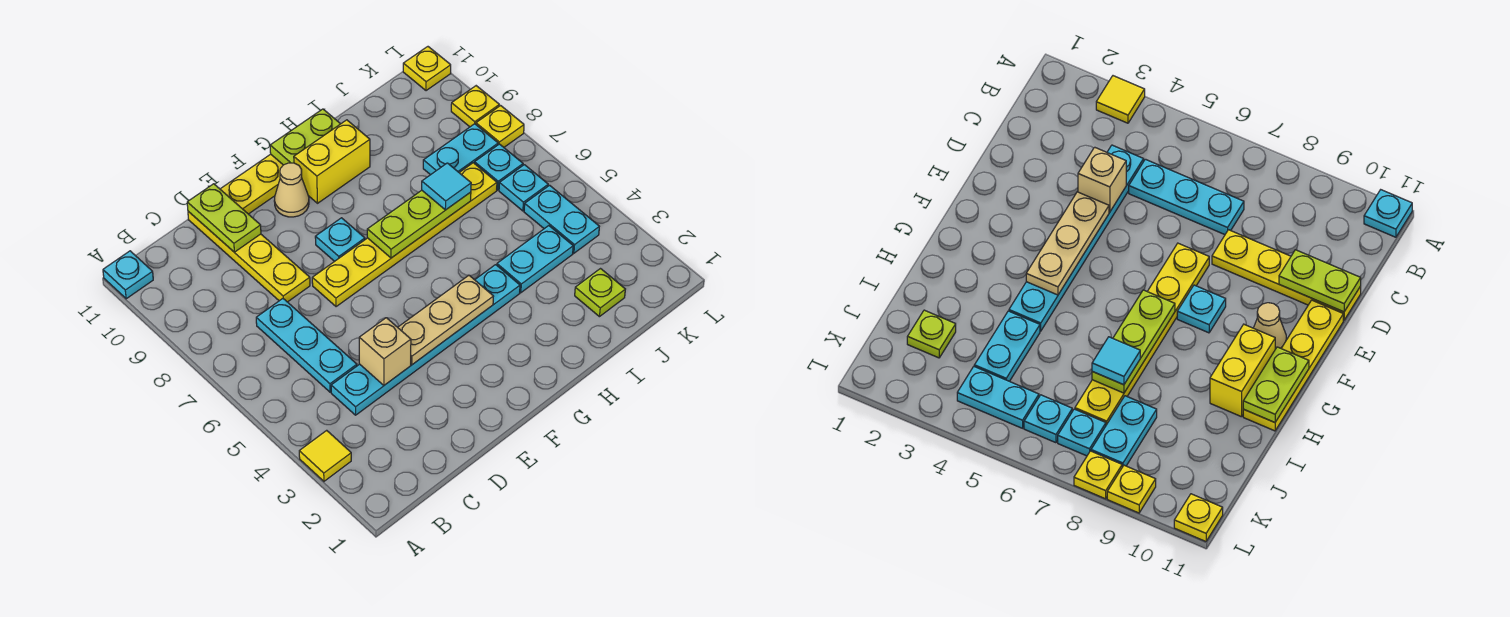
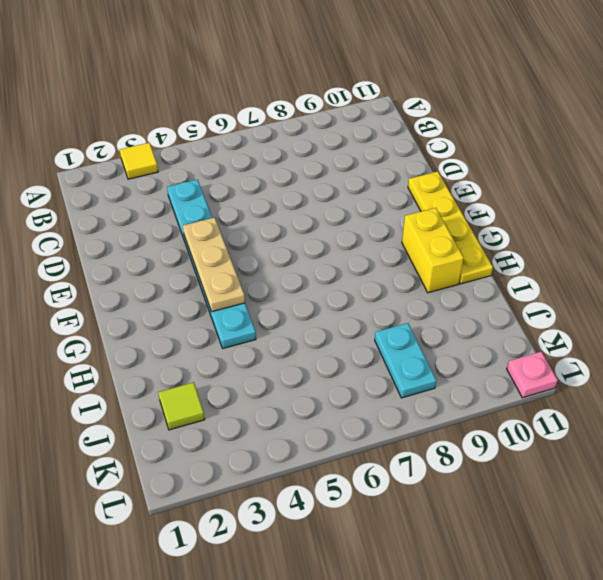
lime 1x1 tile [158,382,205,430] -> lime 1x1 plate [575,269,625,317]
pink 1x1 plate [507,352,558,398] -> yellow 1x1 plate [403,47,451,91]
none -> cyan 1x1 plate [103,251,153,299]
none -> cyan 1x3 plate [256,299,357,392]
none -> yellow 1x4 plate [188,211,310,302]

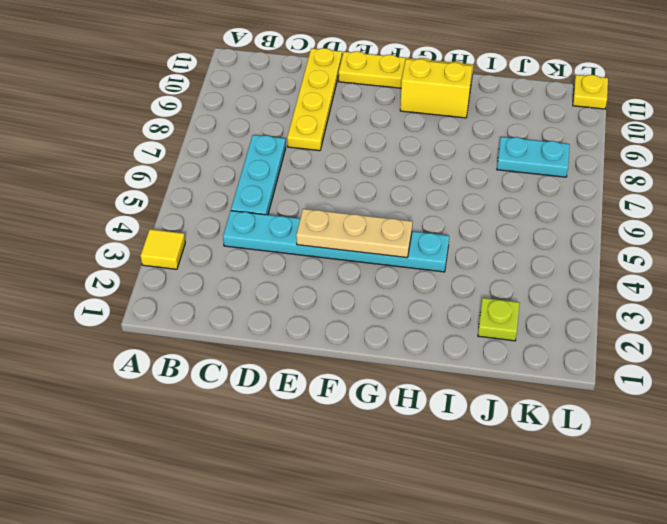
none -> cyan 1x1 plate [103,251,153,299]
none -> yellow 1x6 plate [312,163,497,307]
none -> cyan 1x1 plate [315,218,365,261]

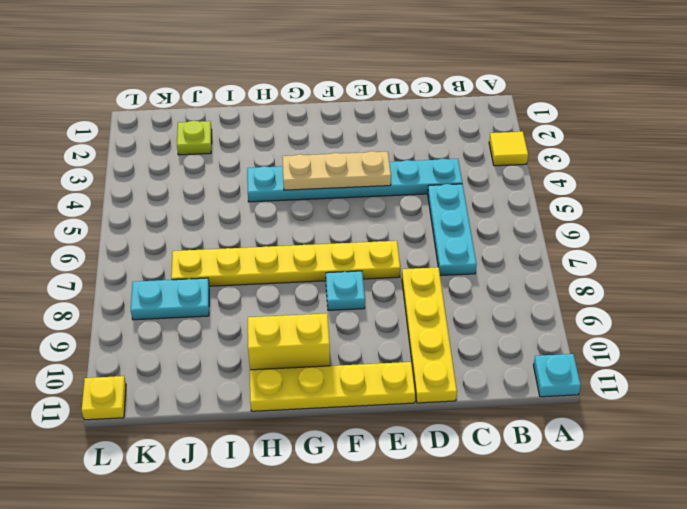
none -> tan 1x1 cone [274,163,309,217]
none -> cyan 1x2 plate [497,226,573,293]
none -> cyan 1x2 plate [524,185,599,253]

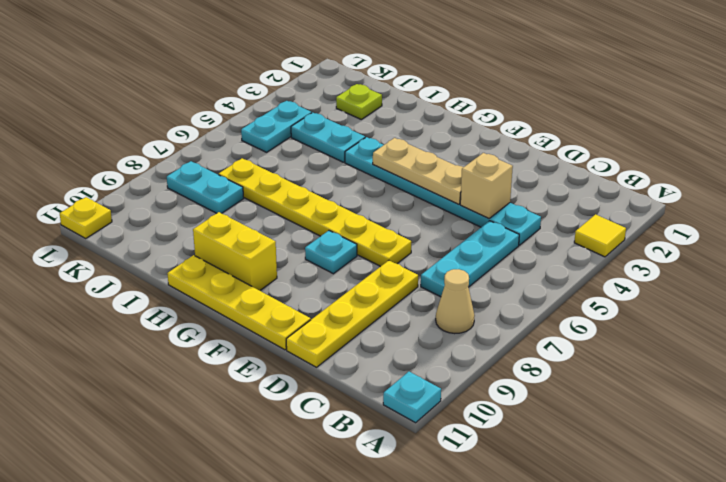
tan 1x1 cone [436,269,475,334] -> tan 1x1 cone moved to [274,163,309,217]
none -> cyan 1x1 plate [499,165,548,211]
none -> cyan 1x1 plate [474,144,523,190]
none -> yellow 1x1 plate [476,106,524,147]

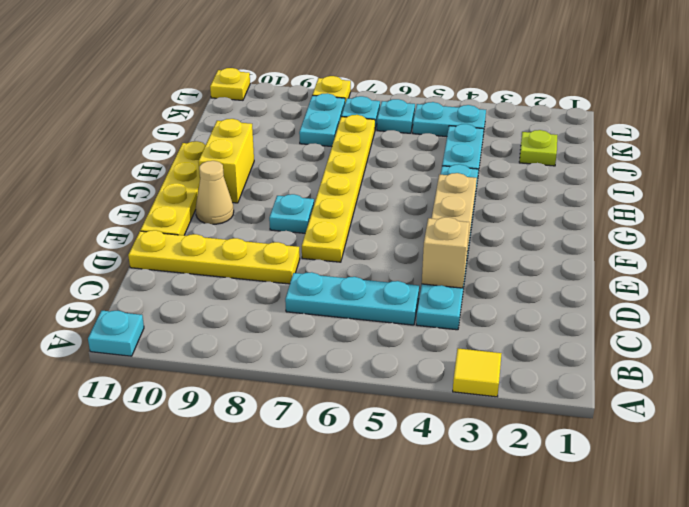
none -> yellow 1x1 plate [451,86,499,127]
none -> lime 1x2 plate [187,184,261,252]
none -> lime 1x3 plate [367,190,471,258]

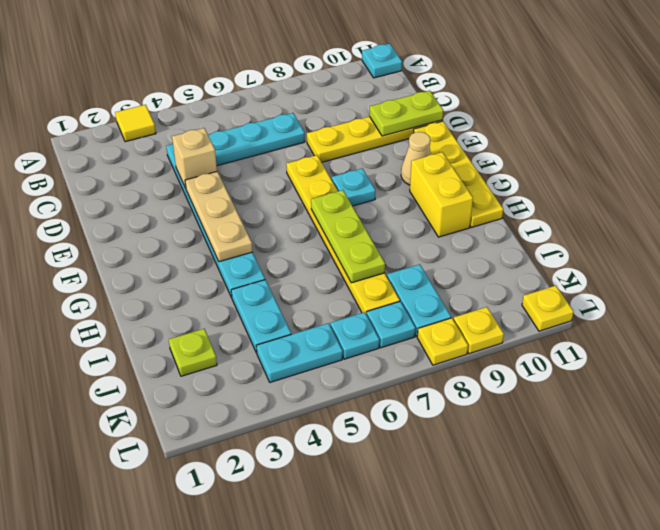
none -> lime 1x2 plate [270,109,340,165]
none -> cyan 1x1 tile [422,163,471,210]

